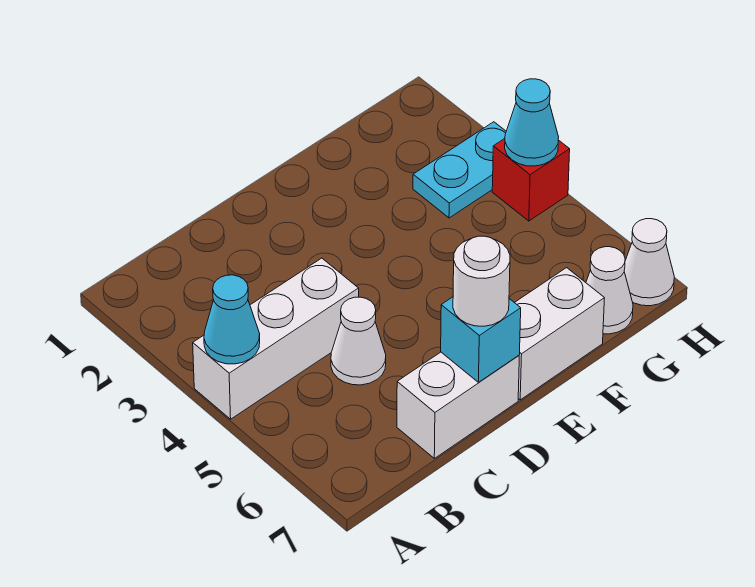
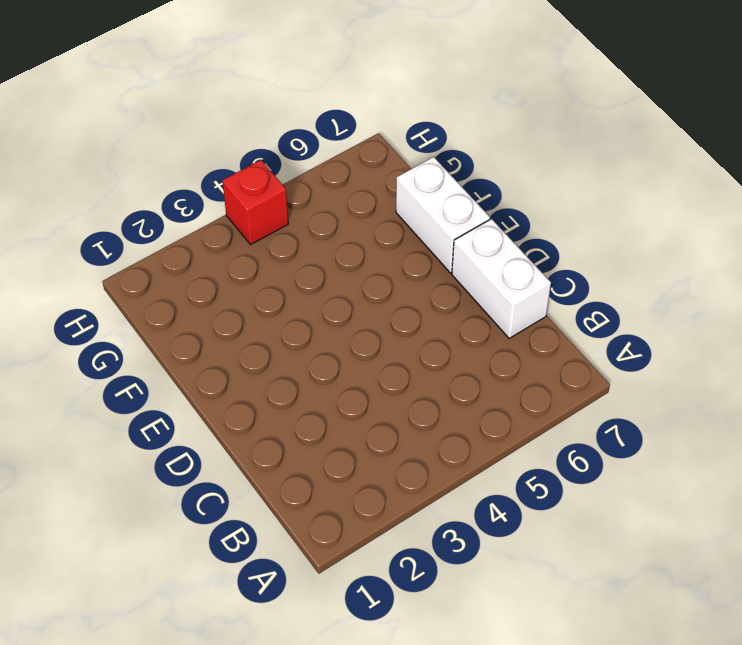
none -> white 1x3 brick [193,258,359,419]
none -> white 1x1 cone [331,297,386,385]
none -> cyan 1x2 plate [413,122,506,218]

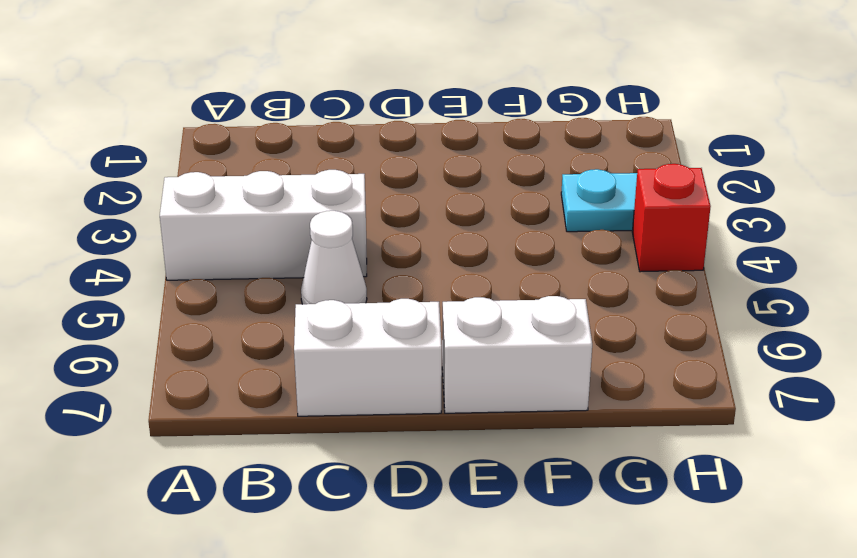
none -> white 1x1 cone [586,247,633,334]
none -> white 1x1 cone [624,219,674,306]
none -> cyan 1x1 cone [204,275,260,364]

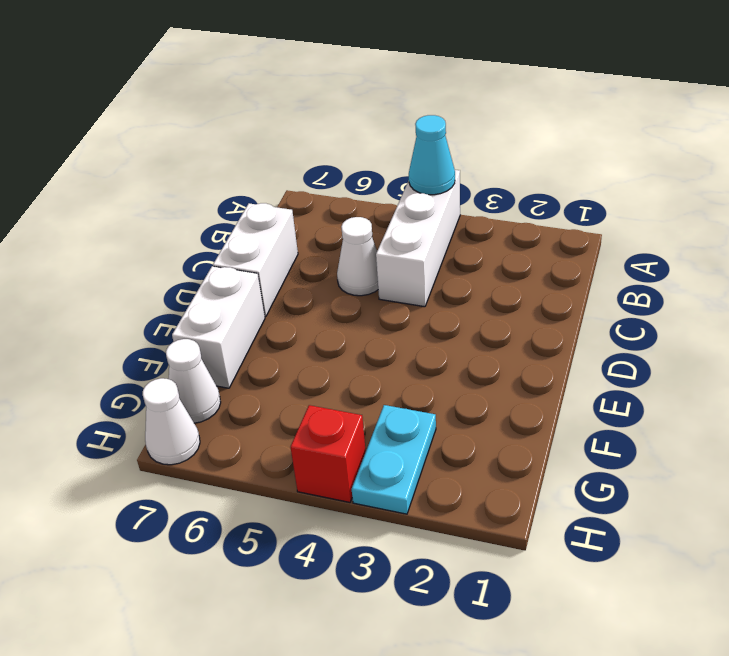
none -> cyan 1x1 brick [441,297,521,382]
none -> cyan 1x1 cone [505,79,559,166]
none -> white 1x1 round brick [453,236,510,326]

